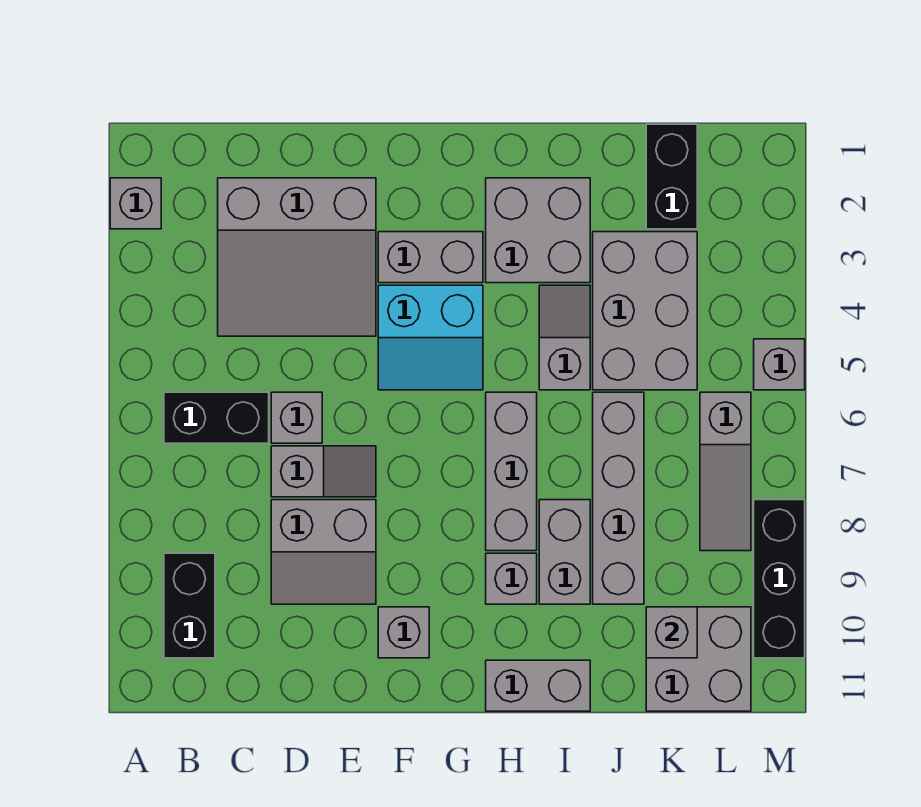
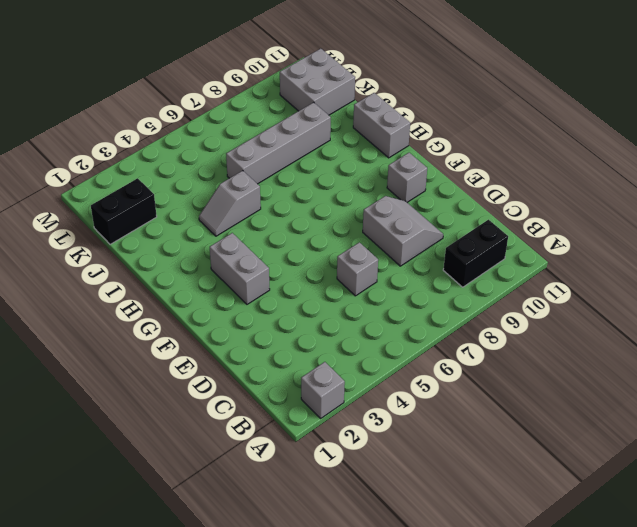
none -> black 1x2 brick [164,392,269,443]
none -> grey 3x3 slope [218,178,376,336]
none -> grey 1x2 slope [271,446,376,497]

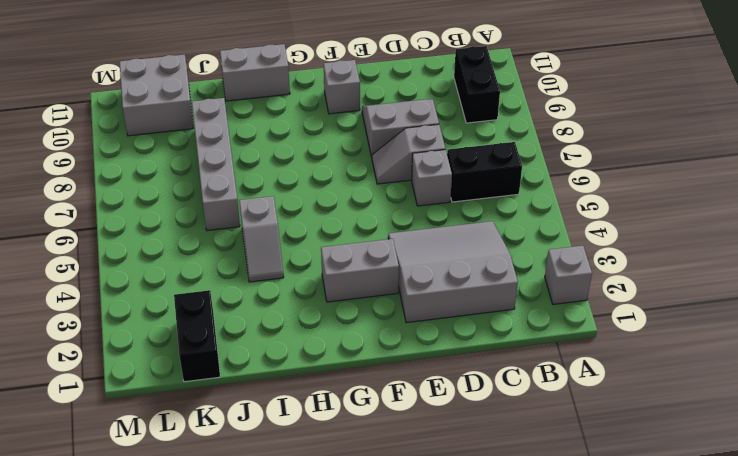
none -> cyan 2x2 slope [378,285,483,390]
none -> grey 2x2 brick [486,178,590,283]
none -> grey 1x3 brick [486,392,537,551]

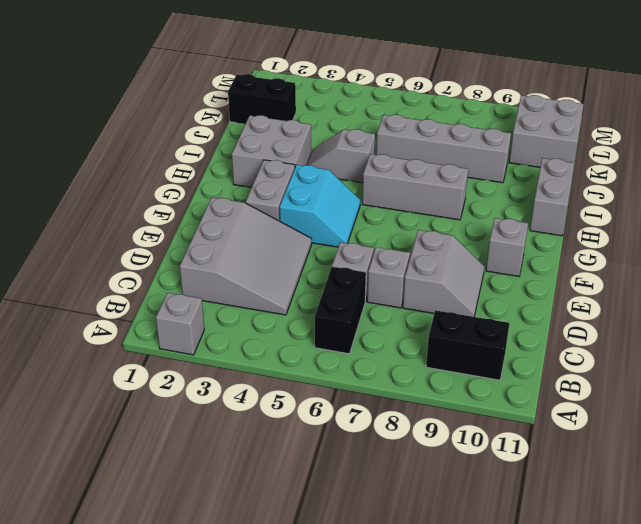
none -> grey 1x1 brick [486,553,537,604]
none -> grey 1x2 brick [539,500,590,604]
none -> grey 2x3 brick [593,232,697,390]

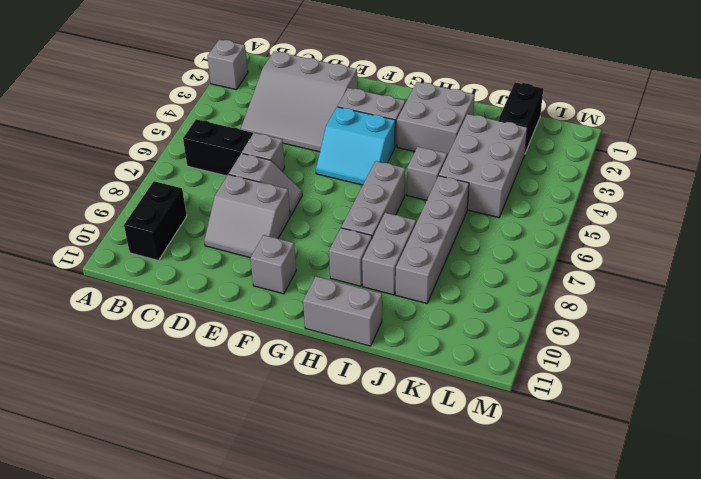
none -> grey 2x2 brick [646,607,751,711]
none -> grey 1x3 slope [700,392,751,551]
none -> grey 1x1 brick [754,339,805,390]

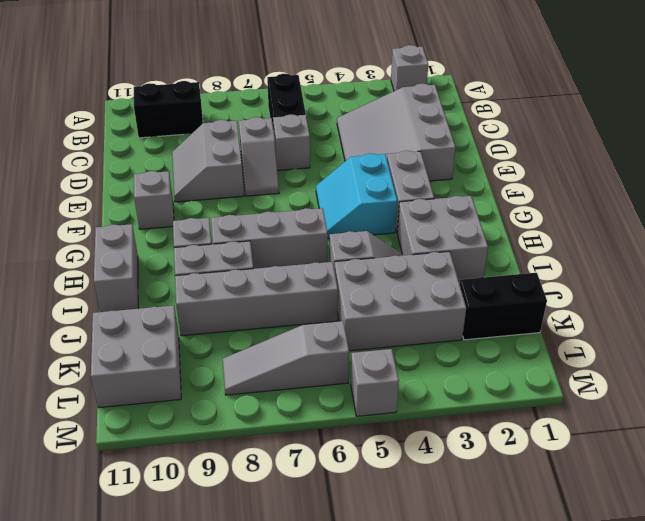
none -> black 1x3 brick [754,500,805,658]
none -> grey 1x1 brick [646,607,697,658]

